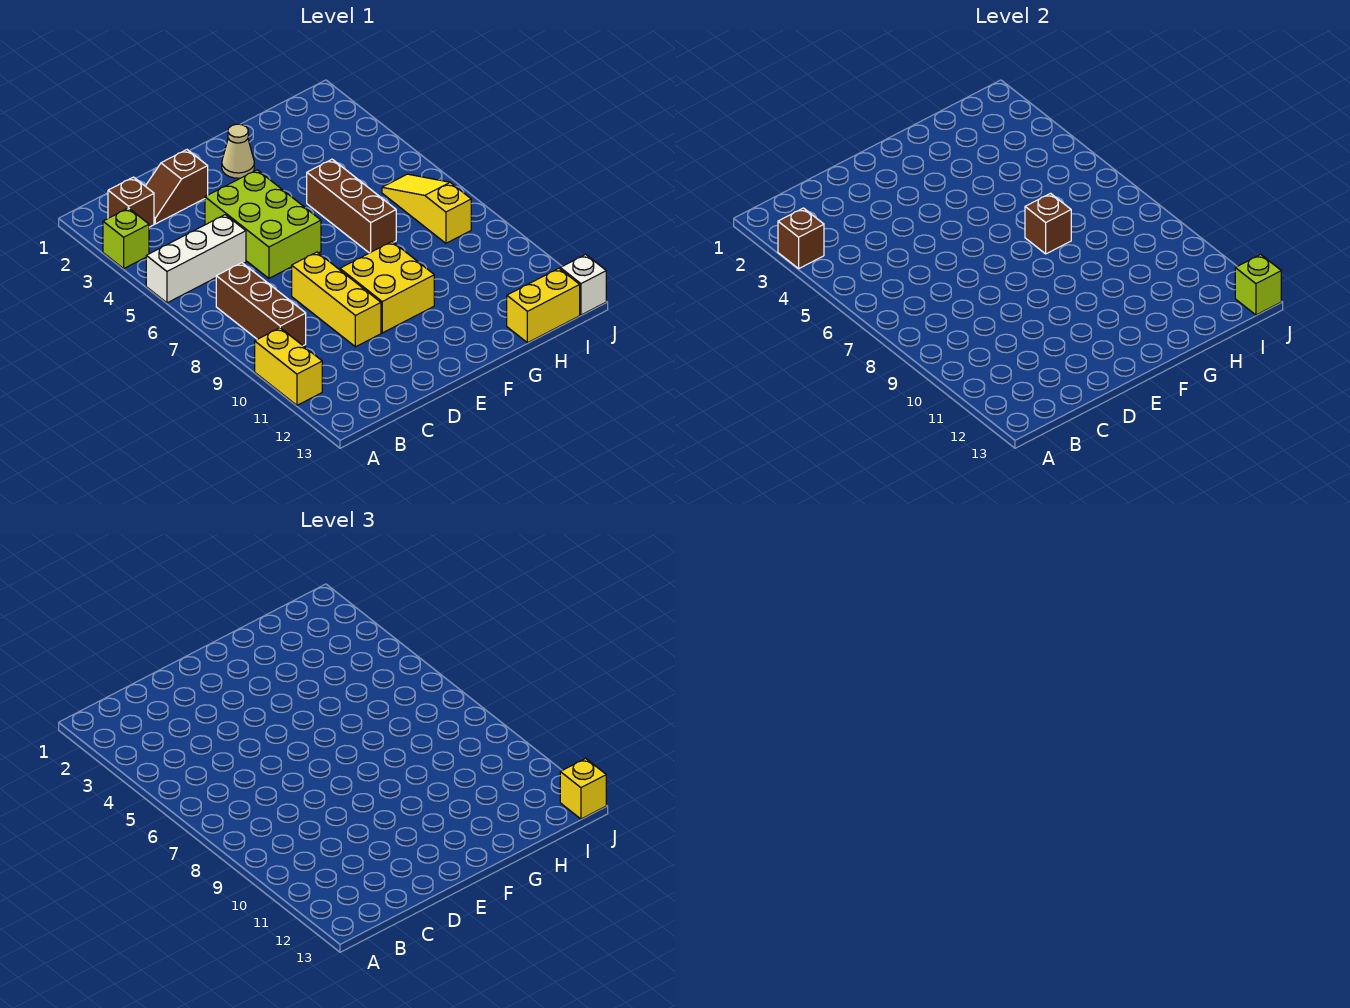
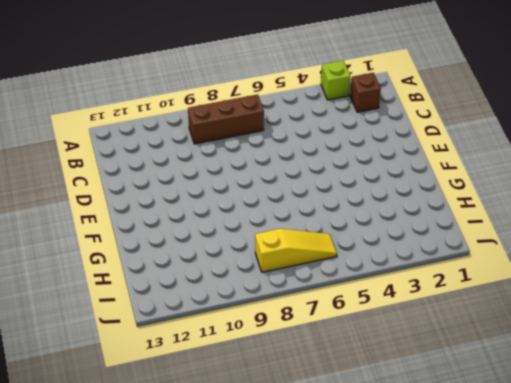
none -> white 1x3 brick [146,215,246,303]
none -> yellow 1x2 brick [255,328,322,405]
none -> brown 1x2 slope [146,150,208,224]

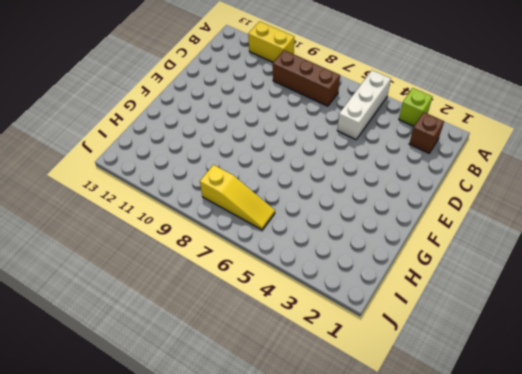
none -> brown 1x2 slope [146,150,208,224]
none -> lime 2x3 brick [205,170,321,278]
none -> yellow 1x3 brick [292,252,381,347]

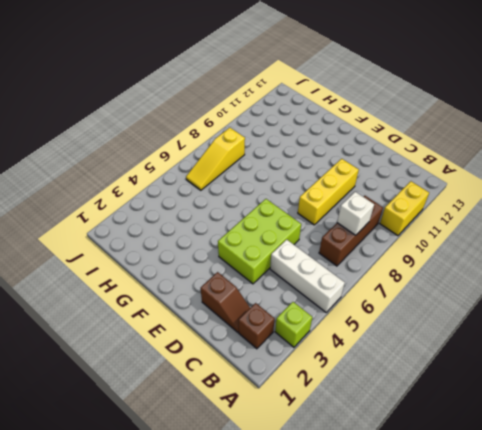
white 1x1 brick [337,192,374,235] -> white 1x1 brick moved to [560,254,606,315]
none -> yellow 2x2 brick [340,242,434,333]
none -> tan 1x1 cone [222,124,254,178]
none -> brown 1x3 brick [307,159,396,253]

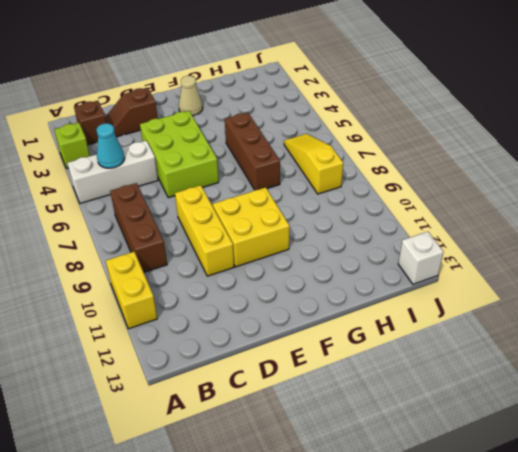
cyan 1x1 cone [97,123,125,168] -> none
none -> yellow 1x2 brick [507,268,580,343]
none -> brown 1x1 brick [778,208,824,269]
none -> brown 1x1 brick [1025,193,1071,254]

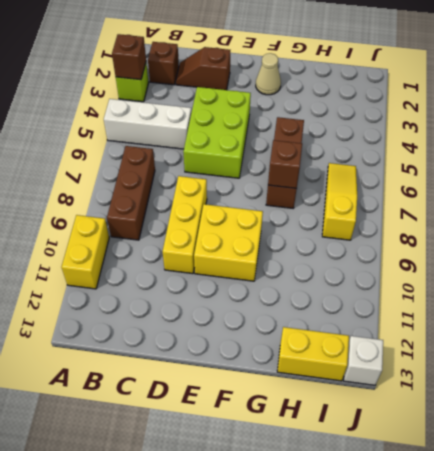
none -> lime 1x1 brick [1235,254,1281,315]
none -> yellow 1x1 brick [560,758,606,819]

